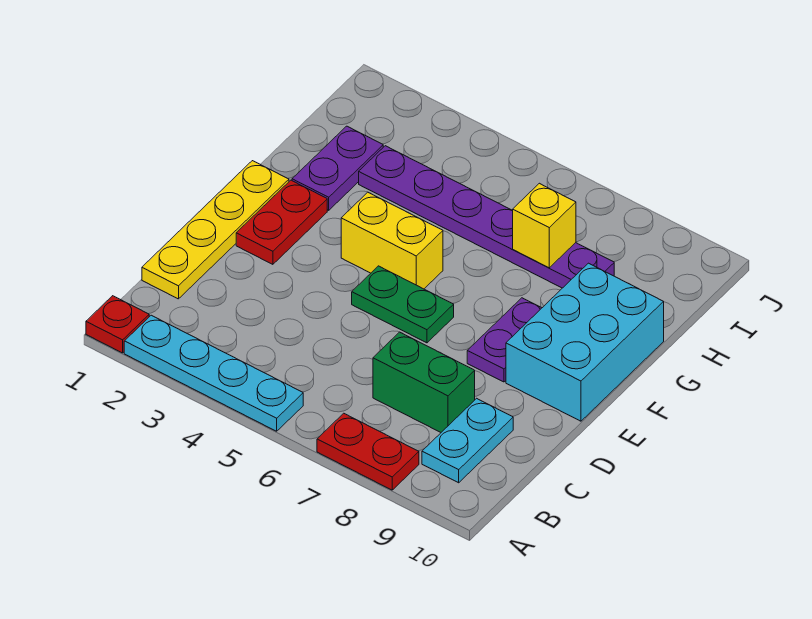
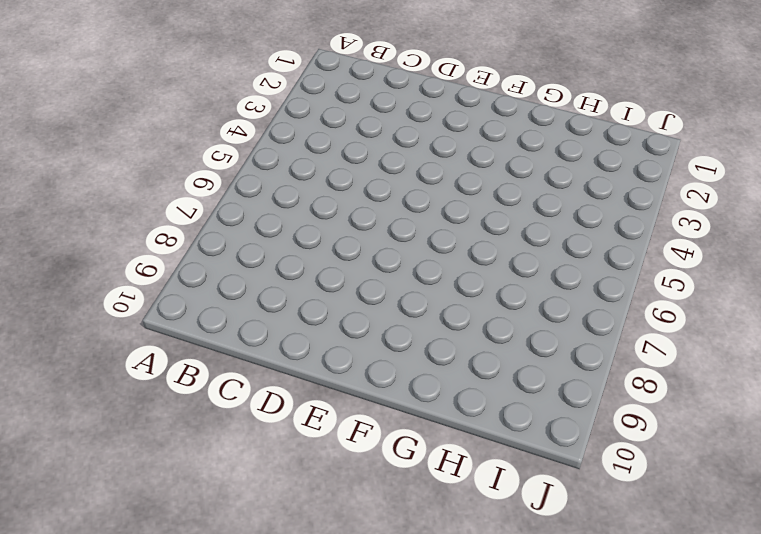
none -> red 1x1 plate [86,296,149,353]
none -> cyan 1x4 plate [124,315,303,431]
none -> red 1x2 plate [317,413,419,490]

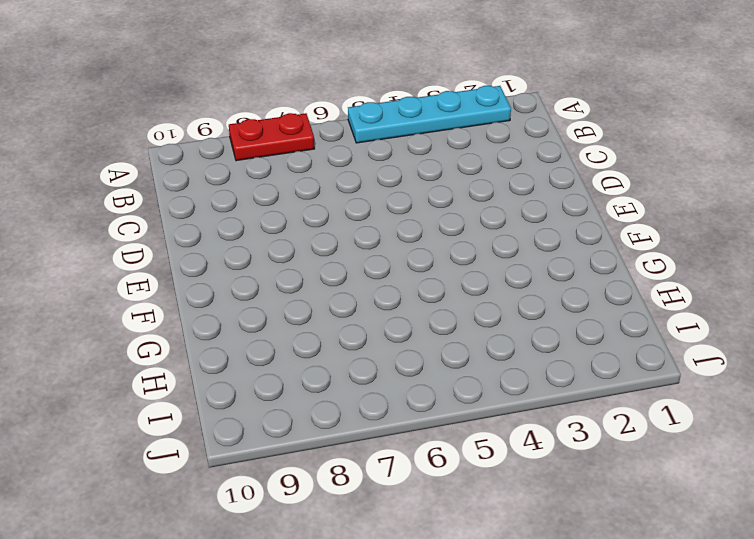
none -> red 1x1 plate [86,296,149,353]
none -> cyan 1x2 plate [422,398,513,483]
none -> yellow 1x4 plate [142,161,289,299]

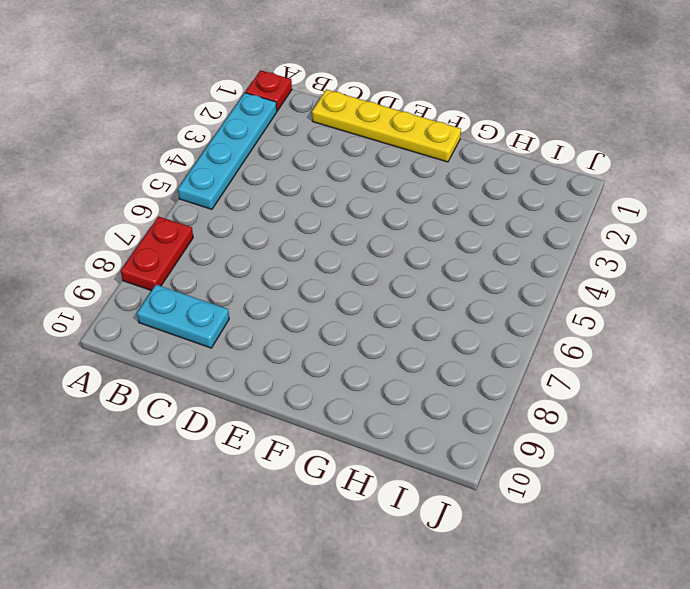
none -> green 1x2 brick [373,332,475,432]
none -> red 1x2 plate [236,180,327,264]
none -> green 1x2 plate [352,266,454,343]

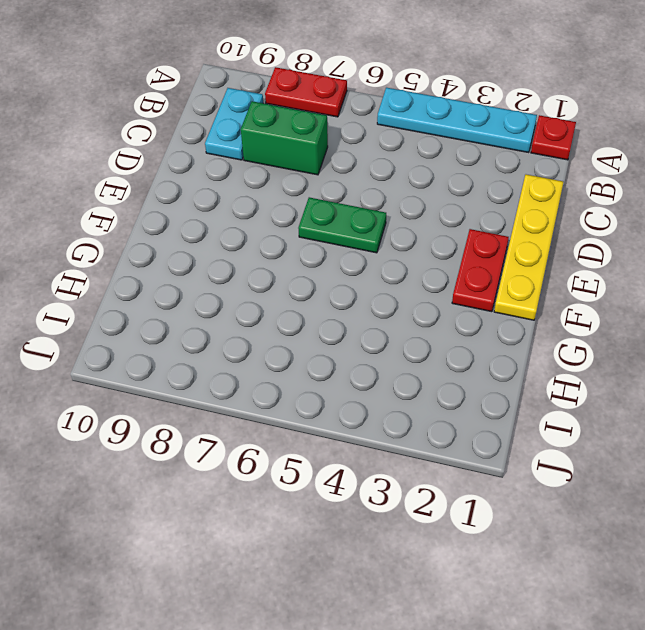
none -> purple 1x2 plate [467,298,541,382]
none -> cyan 2x3 brick [506,263,664,421]
none -> yellow 1x2 brick [341,192,443,289]

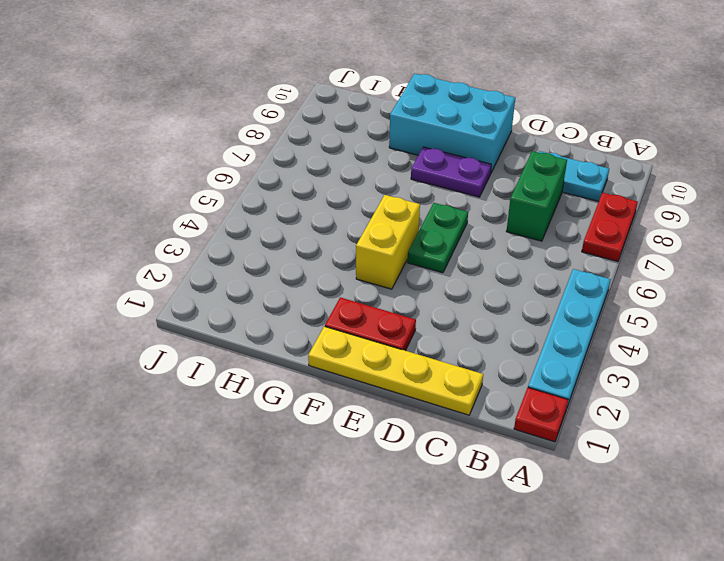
none -> purple 1x2 plate [292,126,383,210]
none -> purple 1x6 plate [359,146,614,288]
none -> yellow 1x1 brick [512,183,576,268]

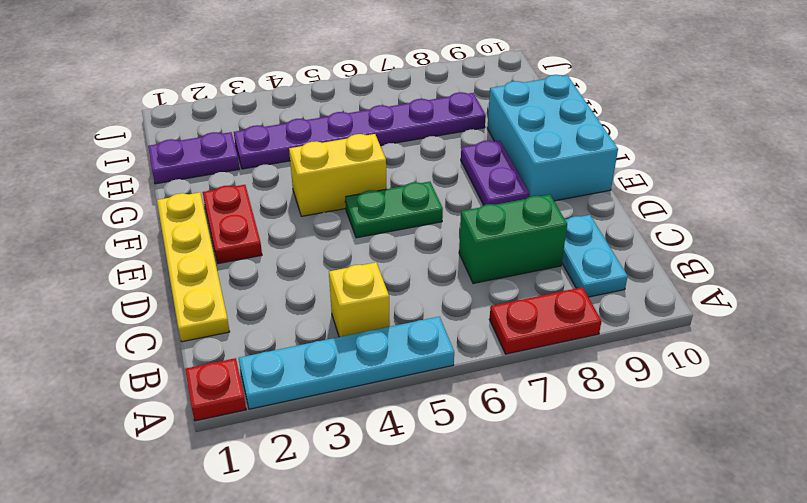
yellow 1x1 brick [329,262,390,337] -> yellow 1x1 brick moved to [512,183,576,268]
purple 1x2 plate [148,132,240,184] -> purple 1x2 plate turned to [292,126,383,210]

